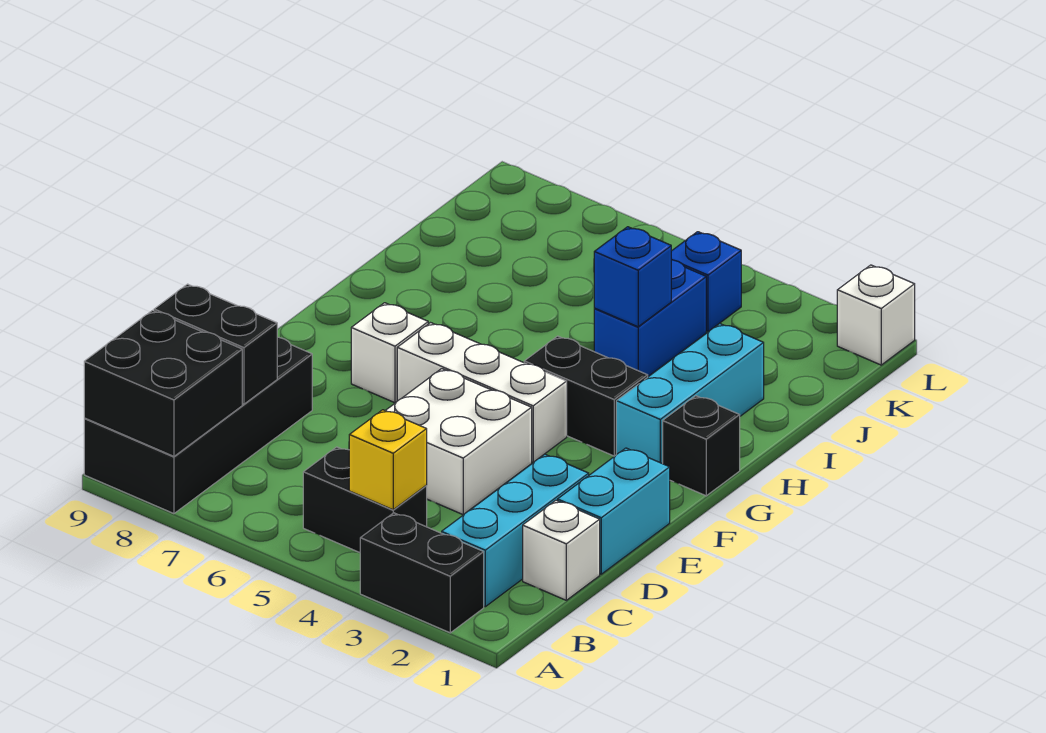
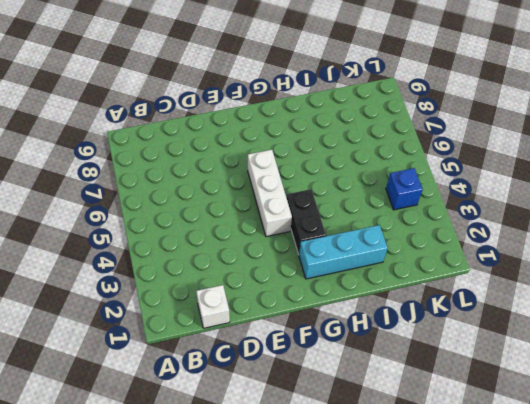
none -> black 1x2 brick [360,513,484,633]
none -> black 2x4 brick [84,337,312,514]
none -> cyan 1x3 brick [442,454,589,607]

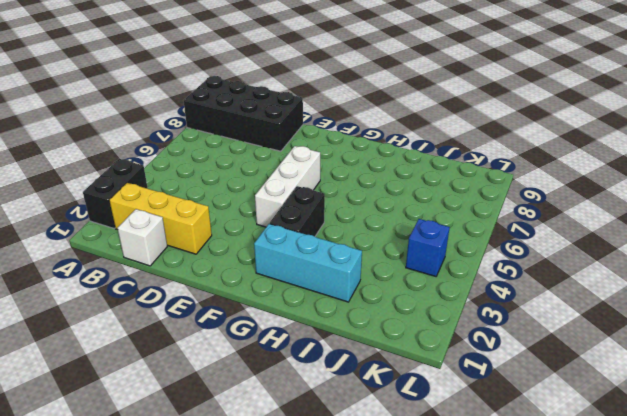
yellow 1x3 brick [109,183,212,254] -> cyan 1x3 brick [442,454,589,607]
none -> black 1x2 brick [303,447,427,553]
none -> cyan 1x2 brick [558,448,670,574]
none -> white 2x2 brick [385,369,532,515]

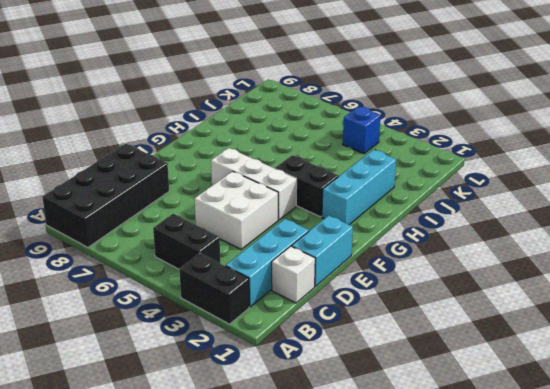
none -> white 1x1 brick [351,303,428,403]
none -> black 1x1 brick [663,396,740,496]
none -> blue 1x2 brick [594,260,706,376]

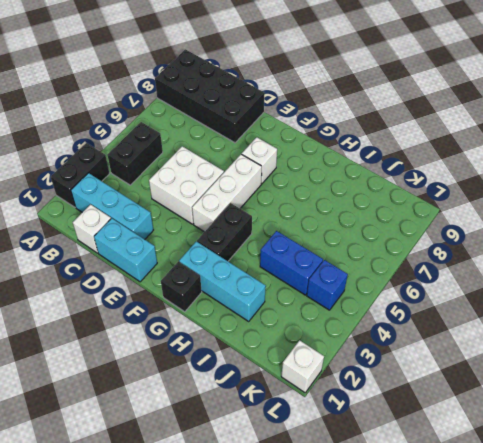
none -> black 2x2 brick [84,310,242,456]
none -> yellow 1x1 brick [349,410,427,510]
none -> black 1x2 brick [154,284,277,404]

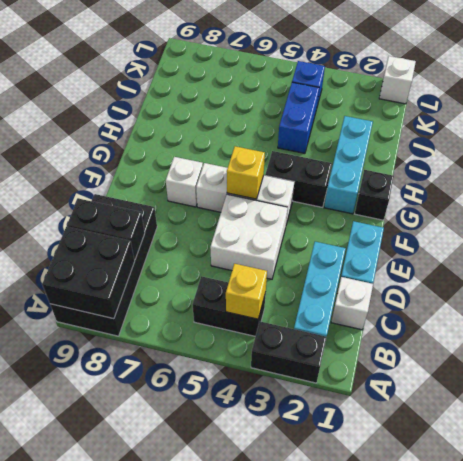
yellow 1x1 brick [227,146,265,199] -> none
none -> blue 1x1 brick [594,227,671,327]

